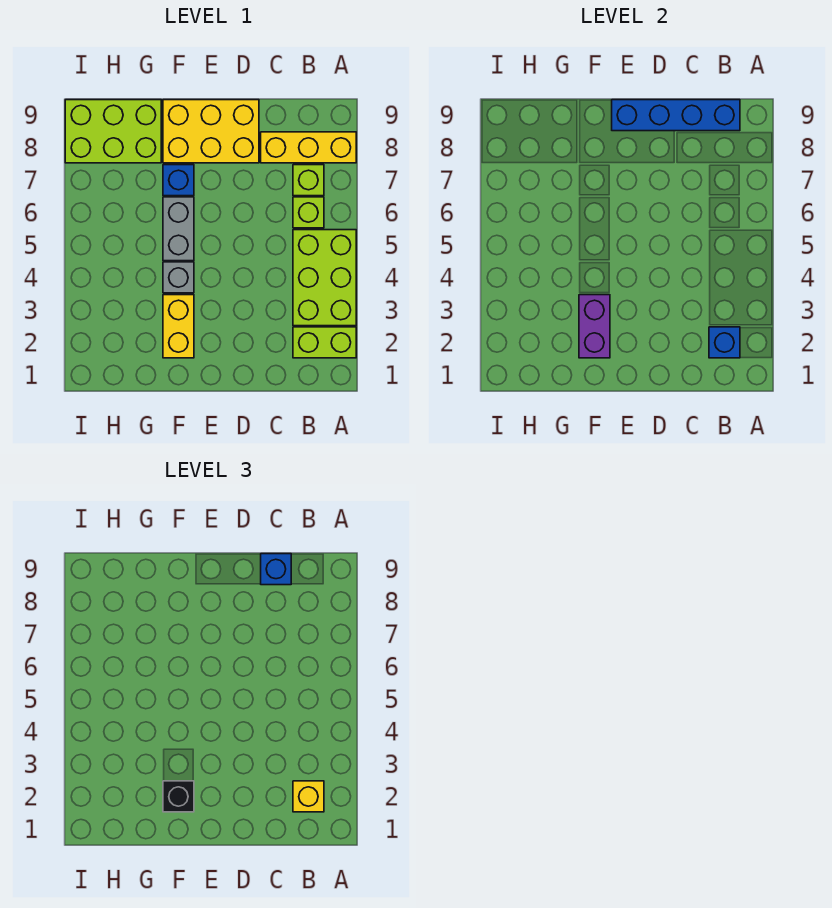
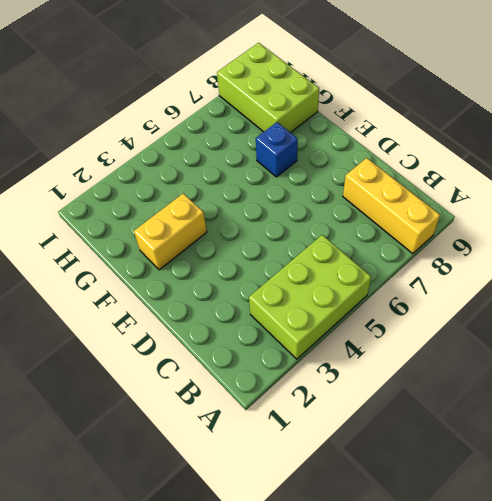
none -> lime 1x2 brick [293,327,356,358]
none -> lime 1x1 brick [293,197,324,228]
none -> lime 1x1 brick [293,165,324,196]

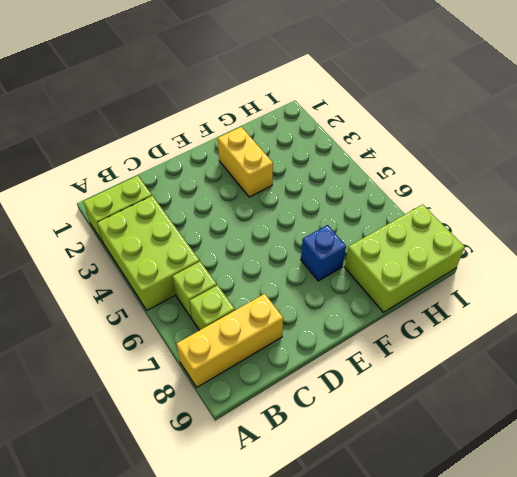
none -> yellow 2x3 brick [163,100,259,163]
none -> grey 1x1 brick [163,262,194,293]
none -> grey 1x2 brick [163,197,194,261]

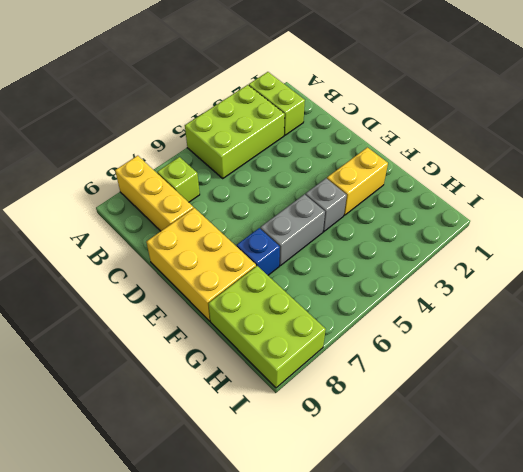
none -> lime 1x1 brick [293,197,324,228]
none -> blue 1x1 brick [709,327,740,358]
none -> blue 1x4 brick [612,100,740,131]

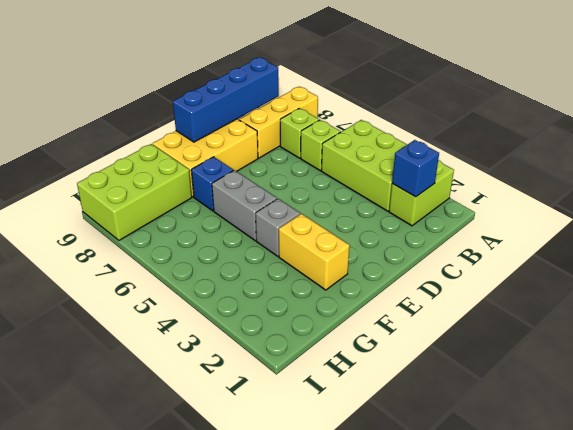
none -> purple 1x2 brick [579,295,610,358]
none -> yellow 1x1 brick [293,781,324,812]
none -> blue 1x1 brick [261,554,291,585]

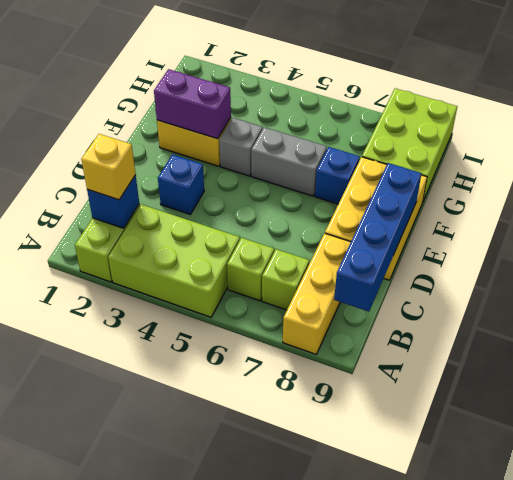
blue 1x1 brick [158,154,204,215] -> blue 1x1 brick moved to [261,554,291,585]
none -> black 1x1 brick [163,781,194,812]

